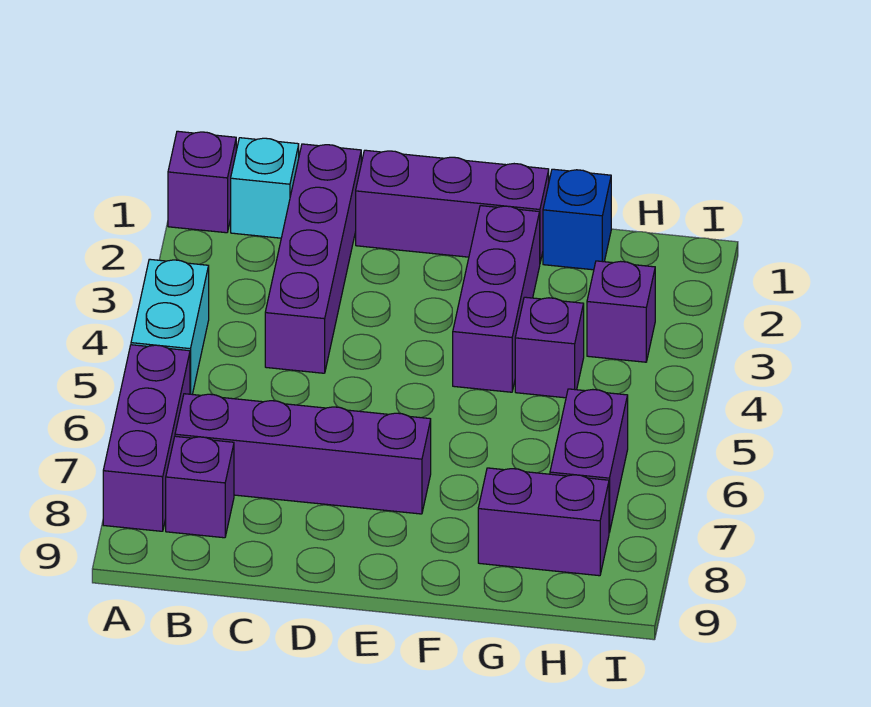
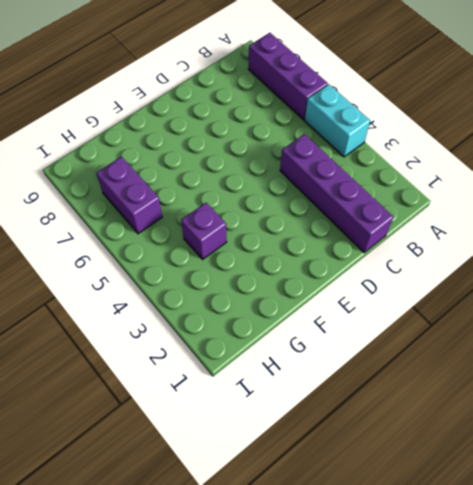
none -> purple 1x1 brick [168,131,236,233]
none -> cyan 1x1 brick [231,138,299,238]
none -> purple 1x4 brick [175,394,431,514]

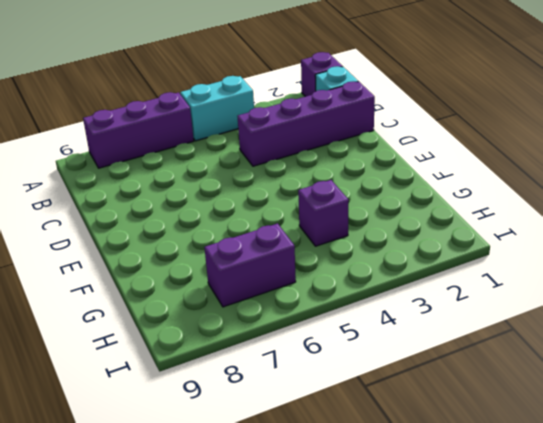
none -> purple 1x4 brick [175,394,431,514]
none -> purple 1x1 brick [166,436,234,538]
none -> purple 1x3 brick [356,150,549,262]

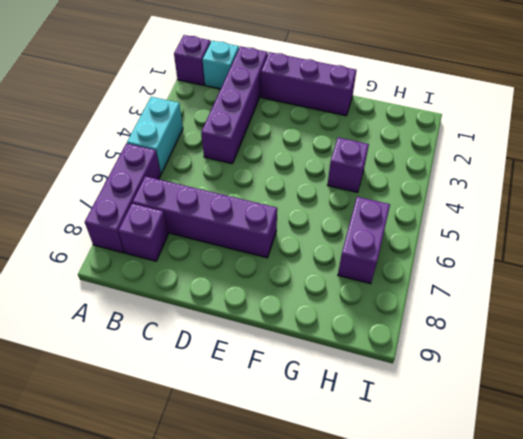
none -> purple 1x3 brick [453,206,540,392]
none -> blue 1x1 brick [543,169,611,270]
none -> purple 1x2 brick [478,468,609,576]

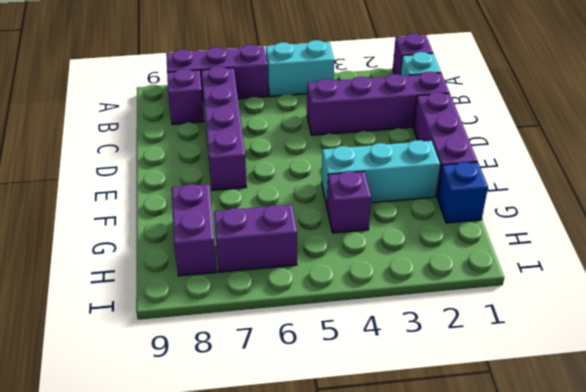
cyan 1x3 brick [321,140,440,206] -> purple 1x3 brick [453,206,540,392]
none -> purple 1x1 brick [587,261,655,362]

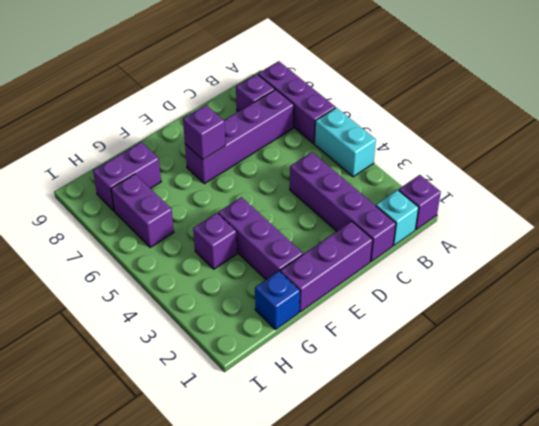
purple 1x1 brick [183,105,225,160] -> purple 1x1 brick moved to [587,261,655,362]

